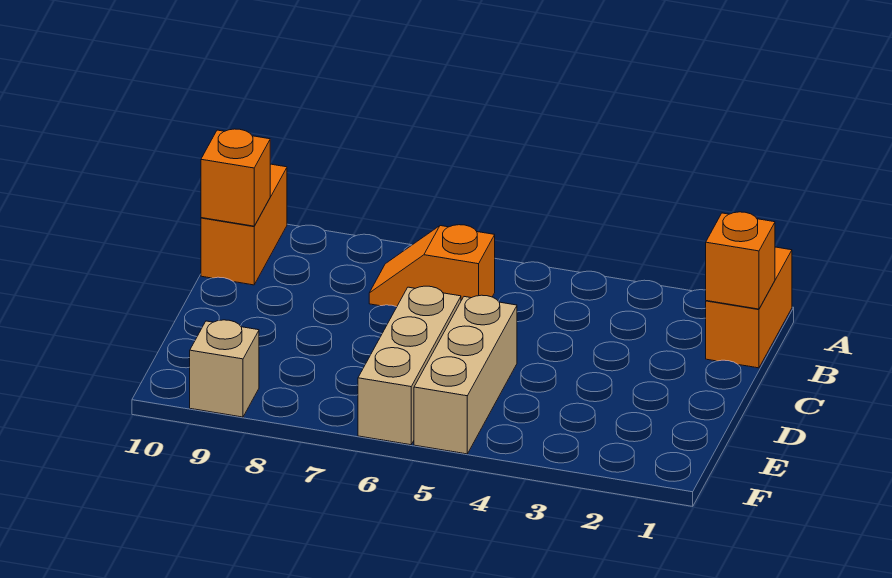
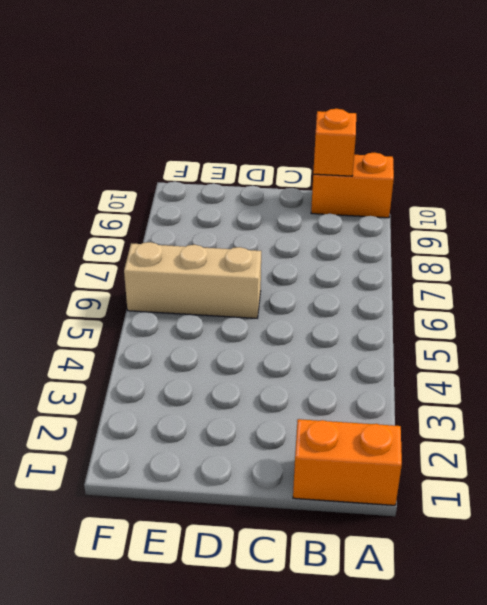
none -> orange 1x2 slope [369,225,495,307]
none -> tan 1x3 brick [414,295,517,454]

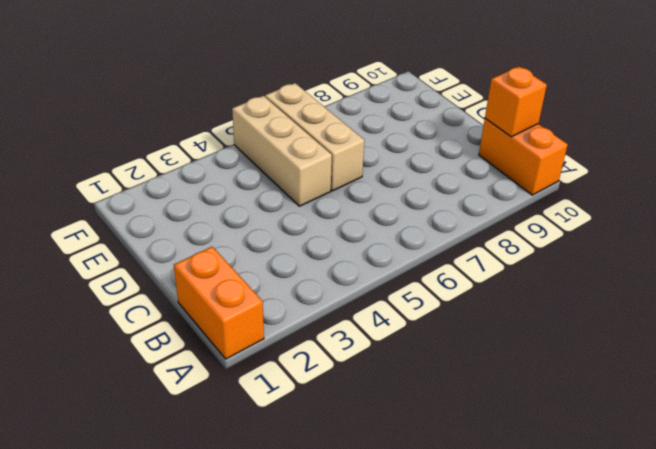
none -> orange 1x2 slope [369,225,495,307]
none -> tan 1x1 brick [190,320,259,417]

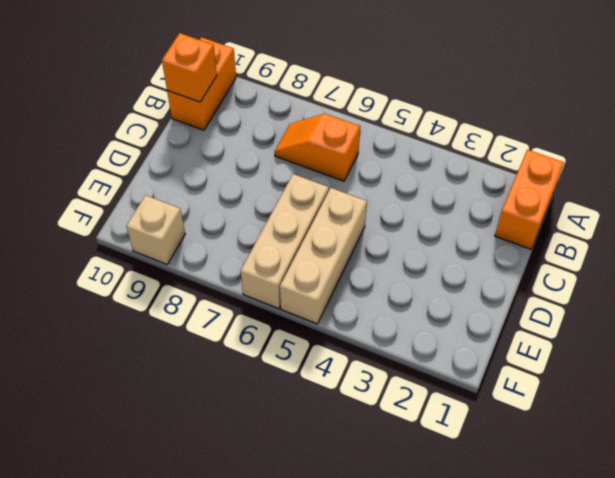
none -> orange 1x1 brick [706,212,775,309]

